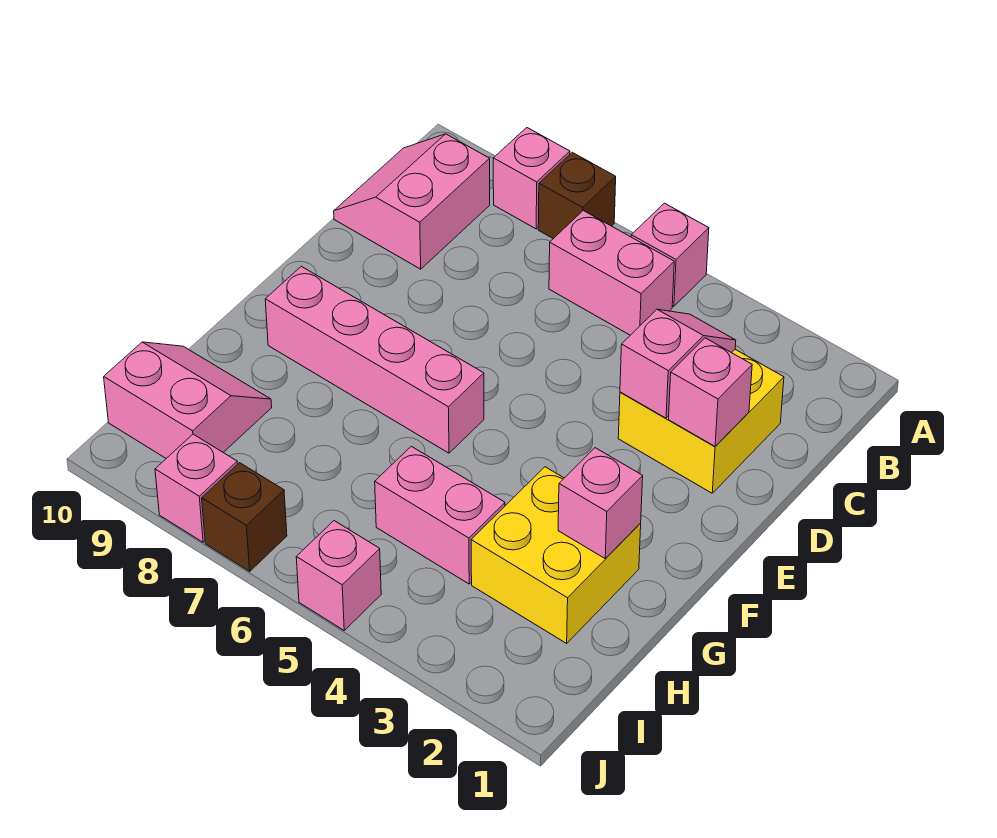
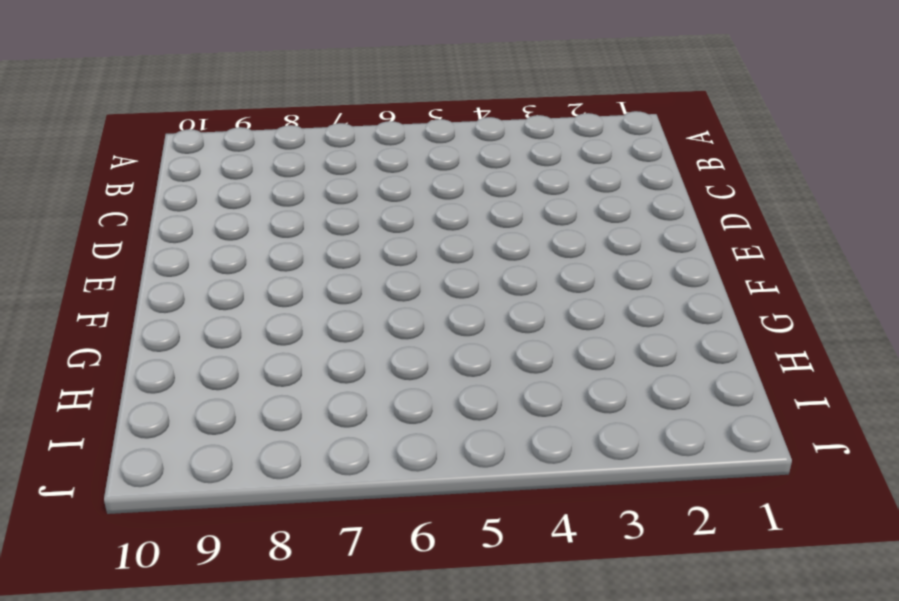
none -> pink 1x1 brick [631,203,709,306]
none -> brown 1x1 brick [538,152,616,239]
none -> pink 1x1 brick [493,128,570,229]

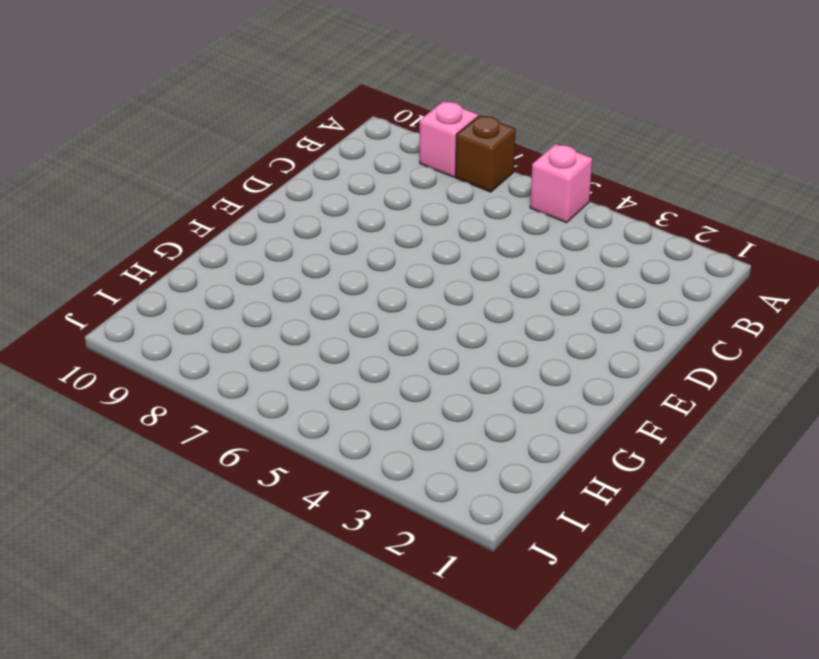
none -> pink 1x2 brick [549,211,674,335]
none -> pink 2x2 slope [334,134,490,269]
none -> yellow 2x2 brick [618,350,784,493]

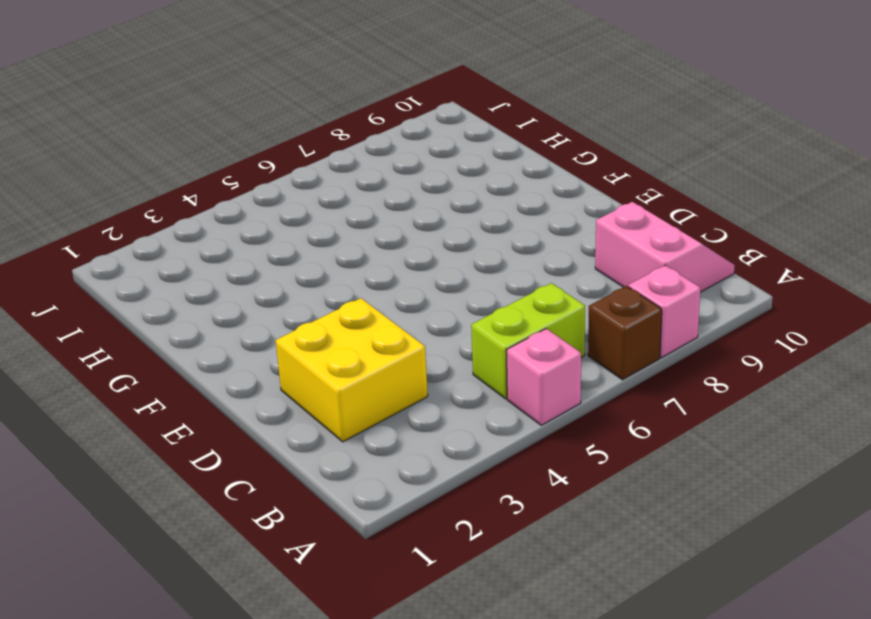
lime 1x2 brick [471,283,585,399] -> pink 1x2 brick [549,211,674,335]
none -> pink 1x4 brick [265,266,484,453]
none -> yellow 2x2 brick [471,467,641,643]
none -> pink 1x2 brick [375,446,505,584]

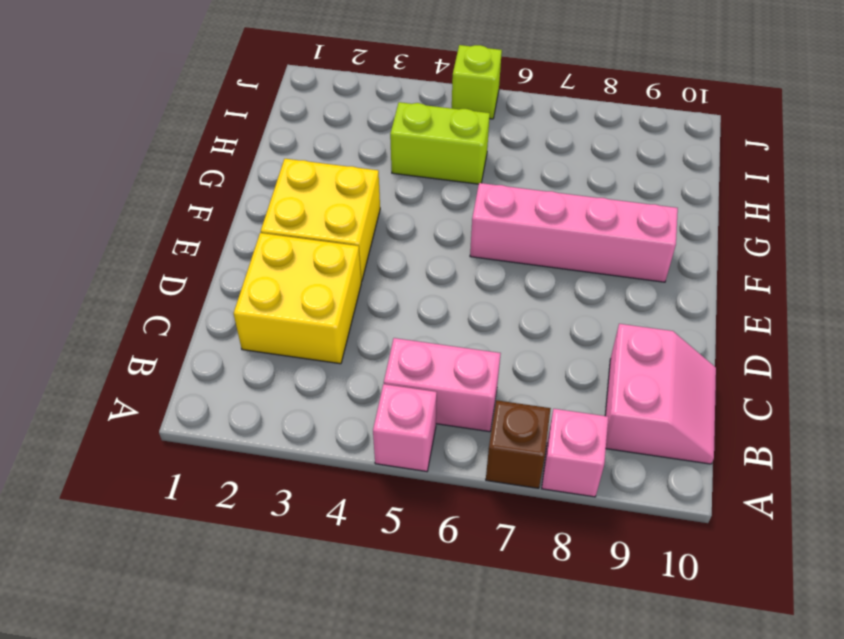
yellow 2x2 brick [261,159,380,282] -> yellow 2x2 brick moved to [471,467,641,643]
lime 1x2 brick [390,102,490,184] -> pink 1x2 brick [375,446,505,584]
lime 1x1 brick [452,45,502,119] -> pink 1x1 brick [296,521,381,630]
none -> pink 2x2 slope [104,342,272,458]
none -> brown 1x1 brick [202,463,287,571]
none -> pink 1x1 brick [155,434,237,542]

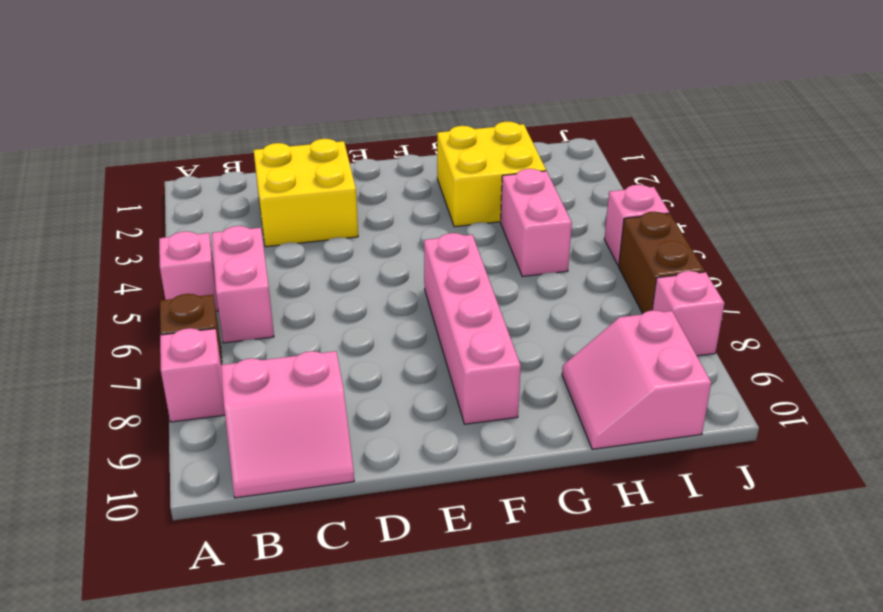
brown 1x2 brick [619,212,705,314] -> brown 1x1 brick [202,463,287,571]
none -> pink 1x2 slope [620,309,736,418]
none -> pink 1x1 brick [669,338,752,446]
none -> pink 1x1 brick [558,448,643,558]

